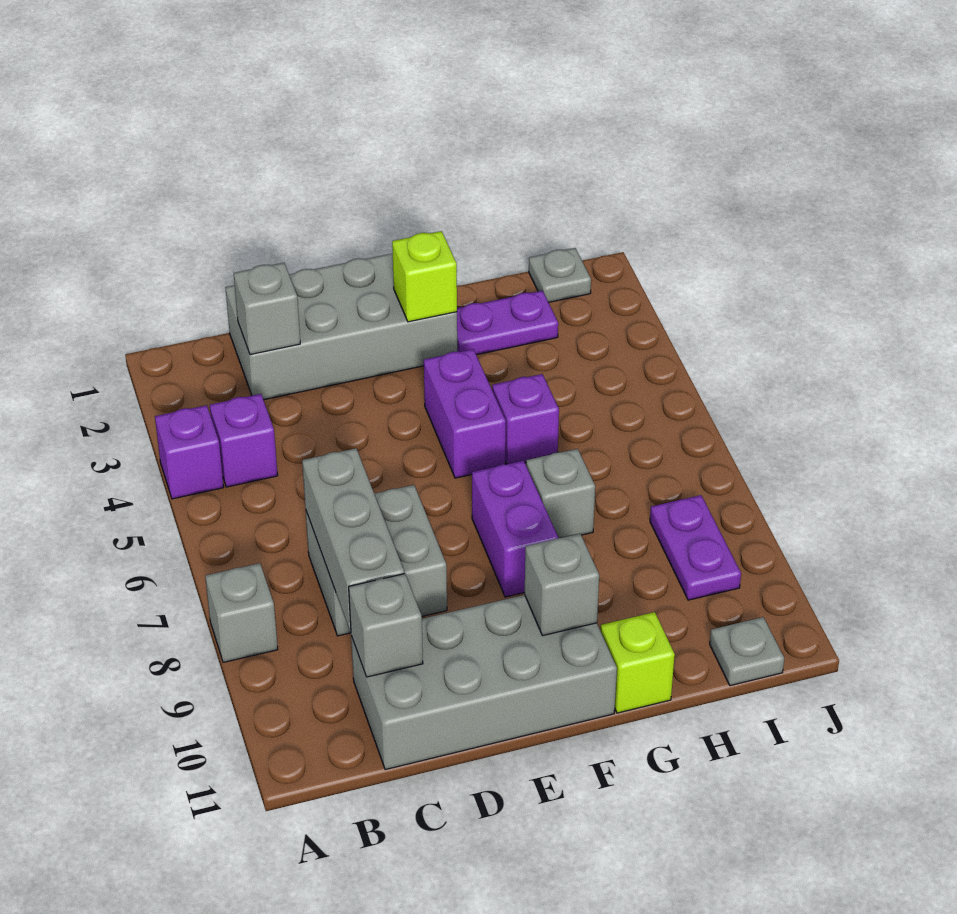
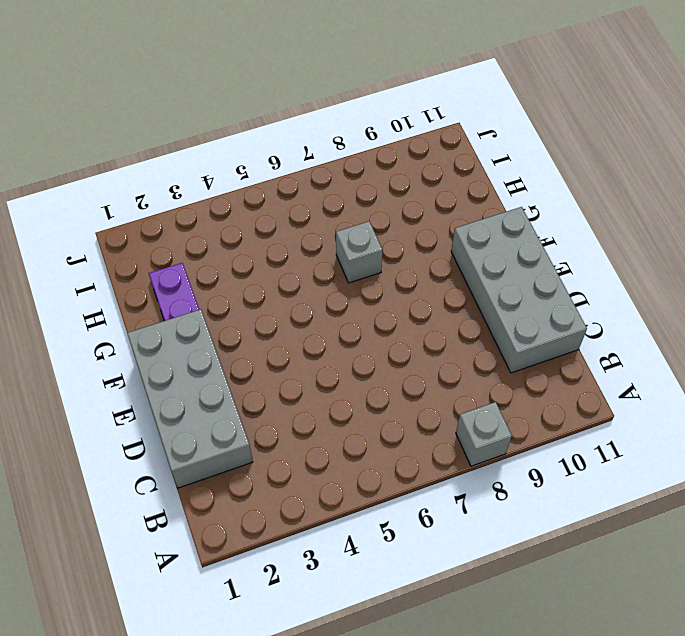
none -> purple 1x1 brick [155,405,224,499]
none -> purple 1x1 brick [210,394,278,487]
none -> grey 2x2 brick [306,485,447,636]

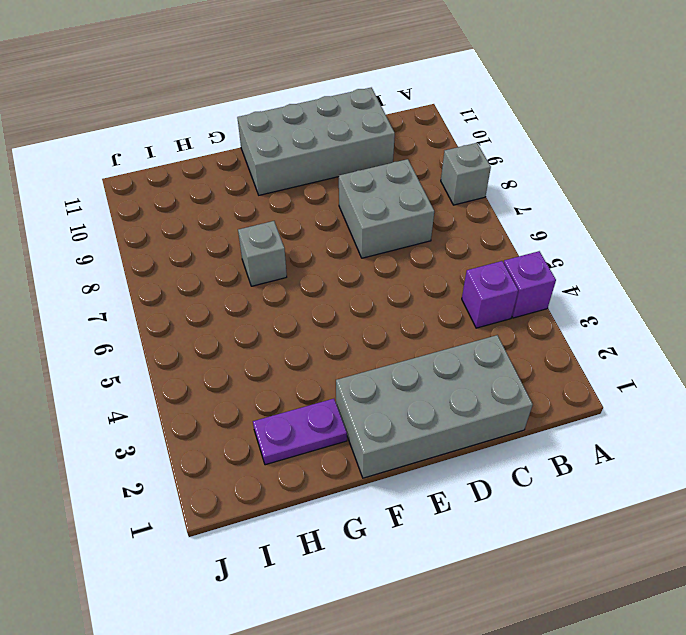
none -> purple 1x2 brick [424,349,506,478]
none -> purple 1x2 brick [472,461,558,597]
none -> purple 1x1 brick [492,374,559,464]

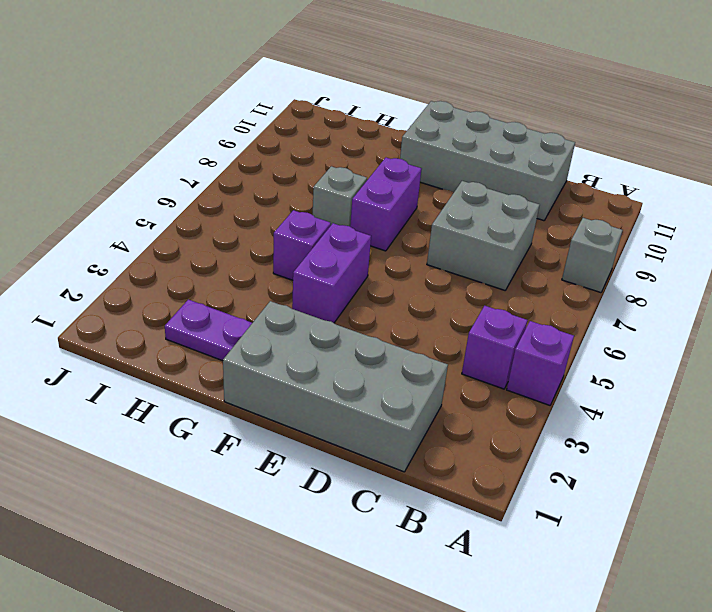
none -> lime 1x1 brick [600,612,675,713]
none -> grey 1x1 plate [529,248,591,302]
none -> purple 1x2 plate [650,495,741,600]

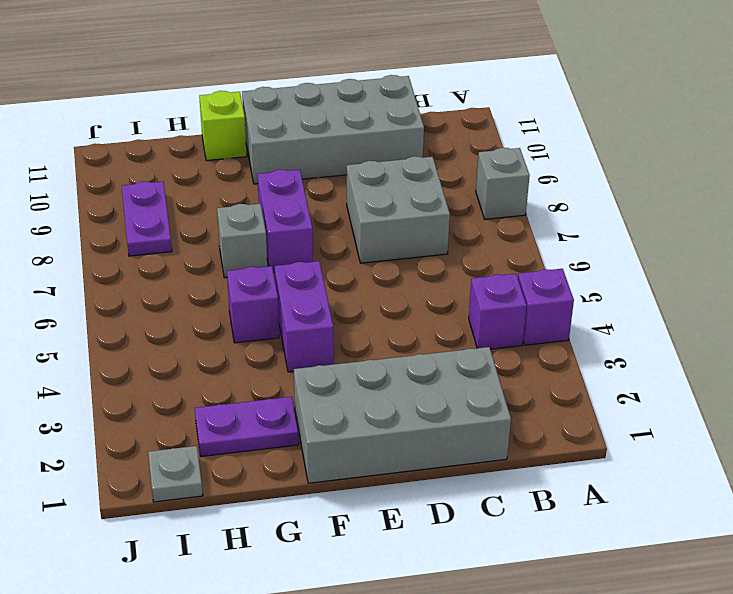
none -> grey 1x1 plate [710,617,784,686]
none -> grey 1x1 brick [234,263,300,355]
none -> grey 1x3 brick [302,448,405,632]

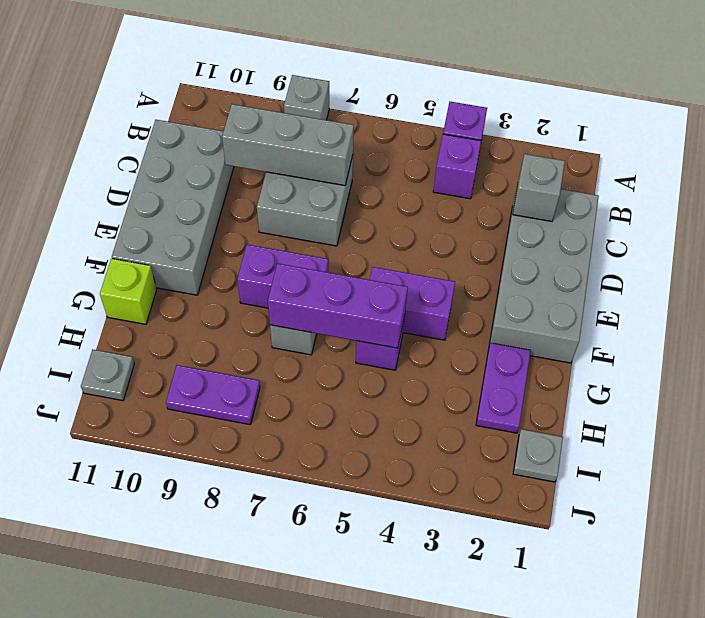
purple 1x3 brick [268,263,408,348] -> none
none -> grey 1x1 brick [349,574,423,677]
none -> lime 1x1 brick [392,231,457,322]
none -> grey 1x1 brick [525,534,599,636]

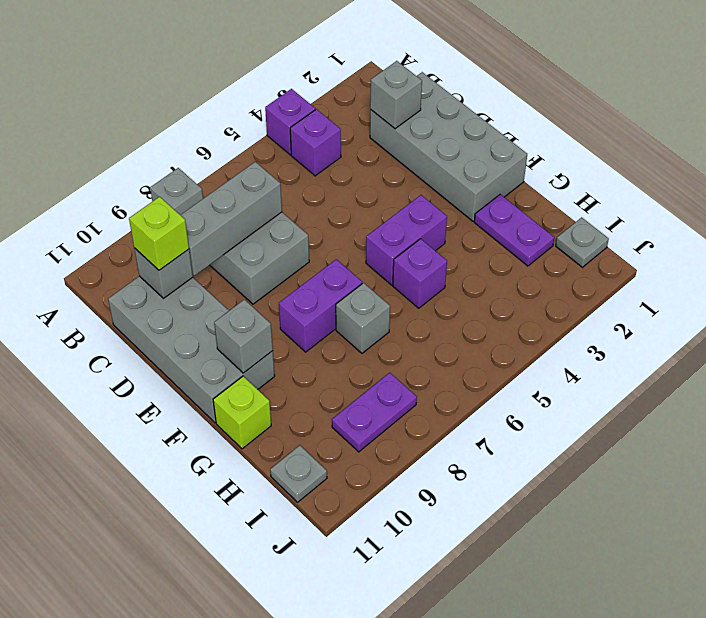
lime 1x1 brick [129,197,189,270] -> lime 1x1 brick moved to [392,231,457,322]

